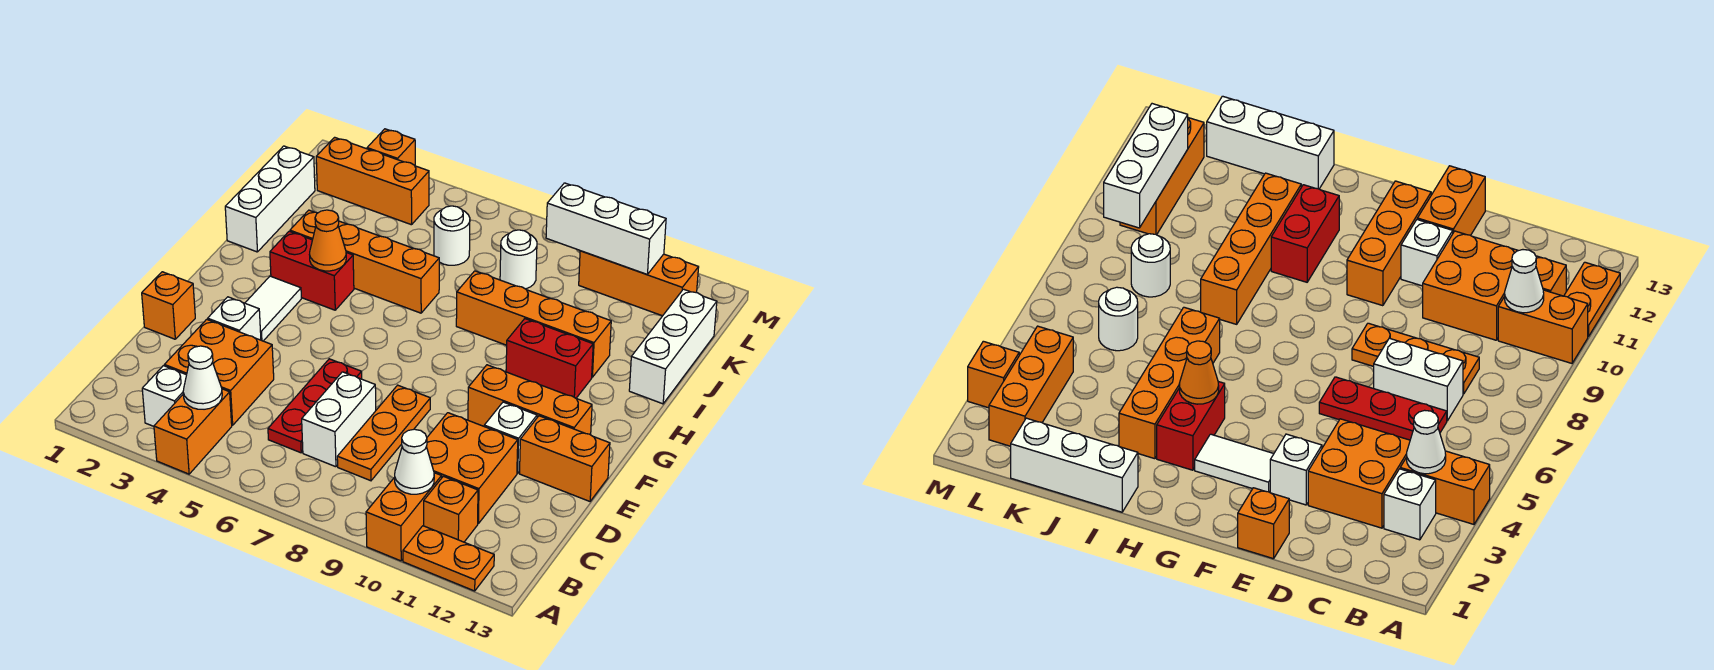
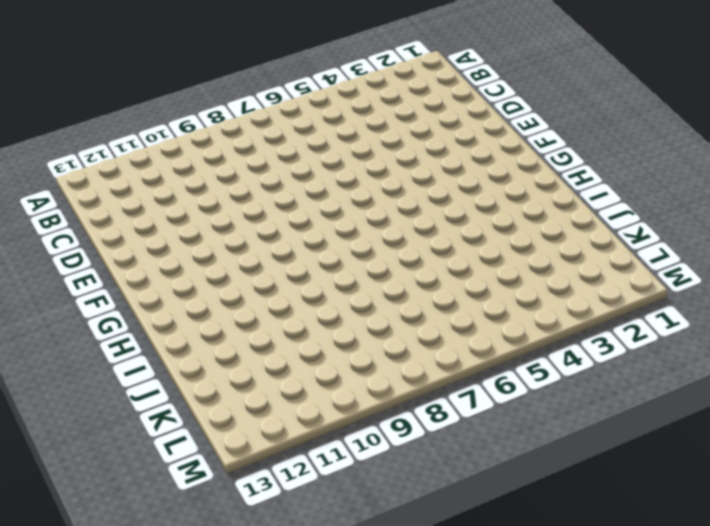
none -> orange 1x2 brick [154,389,232,474]
none -> orange 1x2 brick [366,473,442,561]
none -> orange 1x2 plate [403,526,494,591]
none -> white 1x1 brick [142,366,186,426]

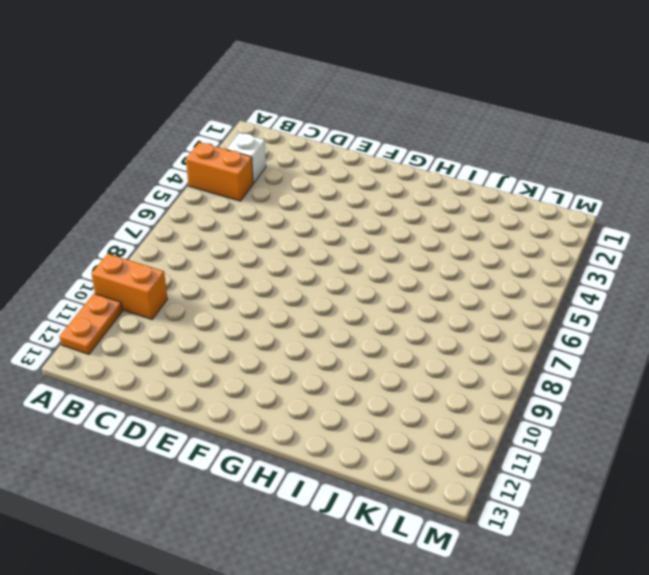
none -> orange 1x1 brick [424,476,478,542]
none -> orange 2x2 brick [164,319,274,425]
none -> red 1x3 plate [268,359,362,453]
none -> white 1x2 brick [302,372,376,467]

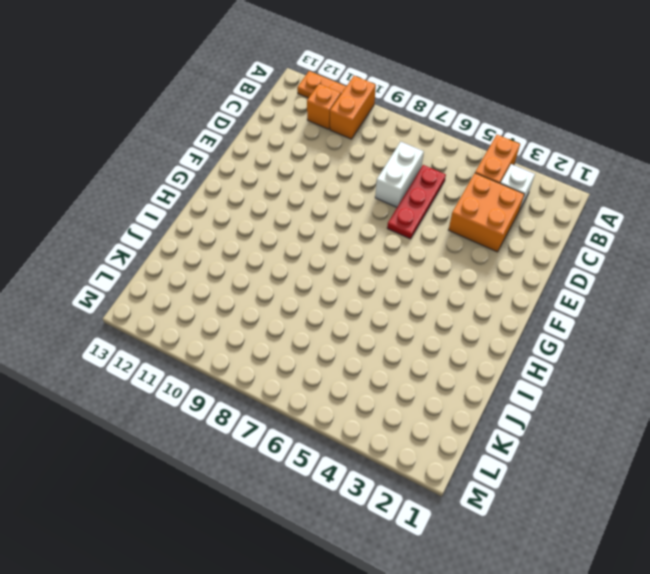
none -> orange 1x3 plate [337,385,430,481]
none -> orange 2x2 brick [426,413,518,523]
none -> orange 1x1 brick [142,272,195,339]
none -> white 1x1 brick [208,297,261,340]

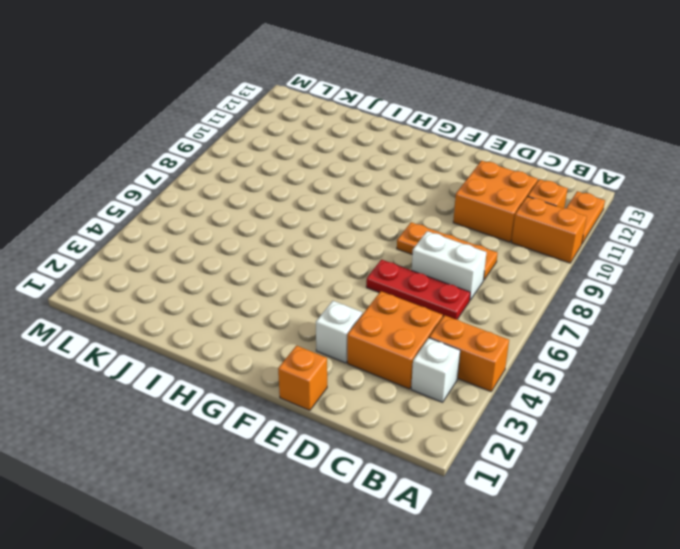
none -> white 1x1 brick [484,402,537,473]
none -> orange 1x2 brick [519,416,610,501]
none -> white 1x2 tile [245,276,301,341]
none -> orange 1x3 brick [468,365,592,435]

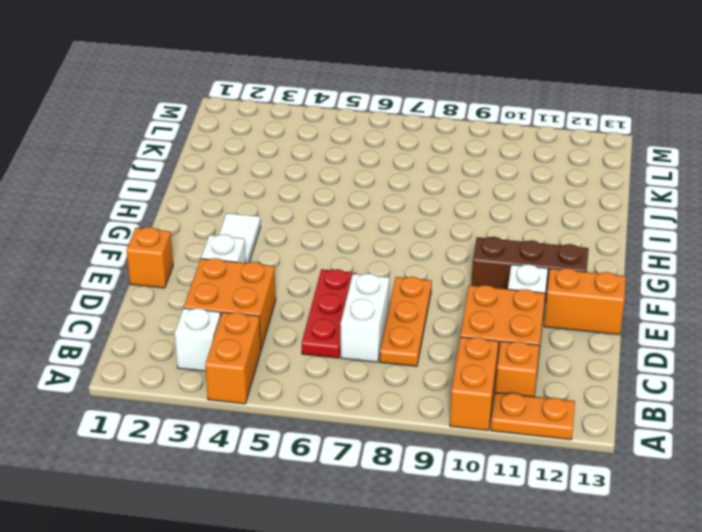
brown 1x3 brick [471,237,589,302] -> orange 1x3 brick [468,365,592,435]
none -> red 1x2 brick [270,231,354,310]
none -> red 1x2 brick [506,319,593,398]
none -> white 1x3 brick [225,146,315,252]
none -> orange 1x4 brick [290,210,439,313]

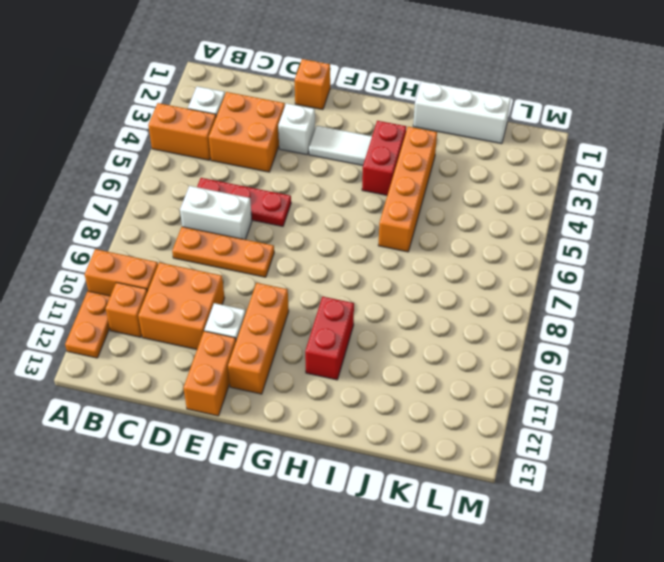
none -> orange 1x4 brick [456,271,611,377]
none -> white 1x3 brick [629,289,717,404]
none -> white 1x1 round brick [434,206,470,265]
none -> white 1x1 round brick [500,230,537,289]

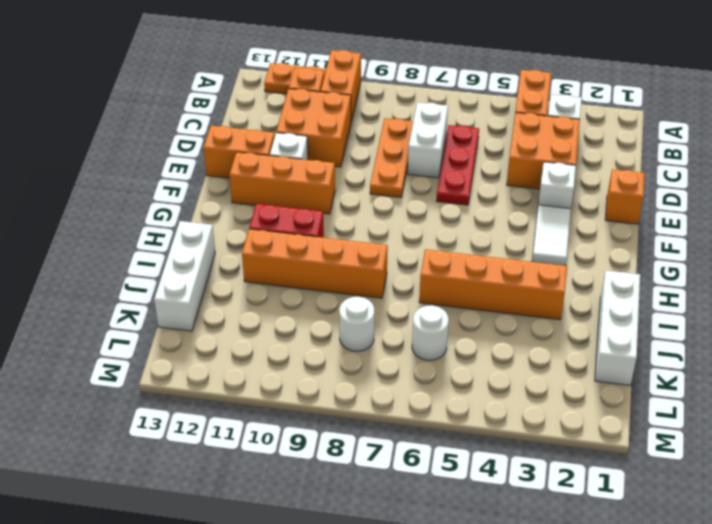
none -> red 1x2 brick [270,231,354,310]
none -> orange 1x3 brick [316,137,429,225]
none -> orange 1x3 brick [579,251,699,316]
none -> orange 1x1 brick [367,129,415,165]

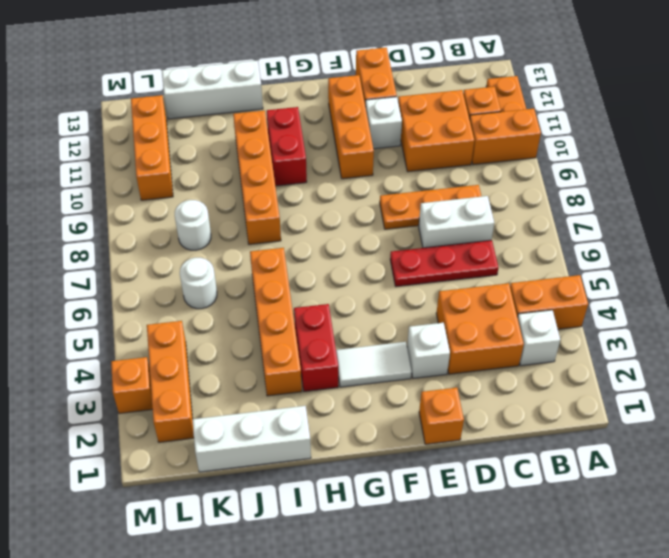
none -> white 1x1 cone [183,346,222,409]
none -> white 1x1 cone [395,429,434,494]
none -> orange 1x1 cone [309,210,346,271]
none -> white 1x3 brick [546,183,666,274]

